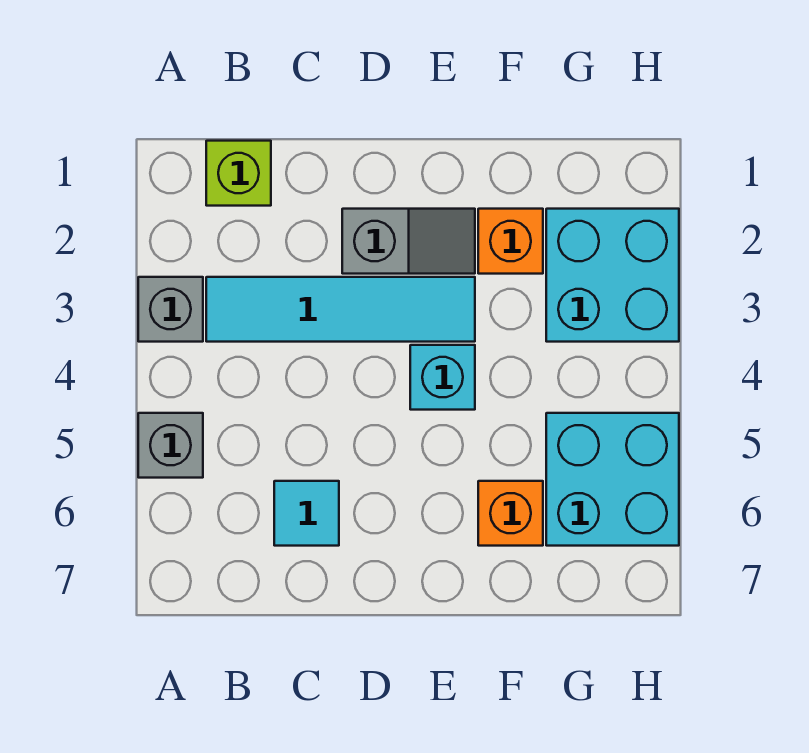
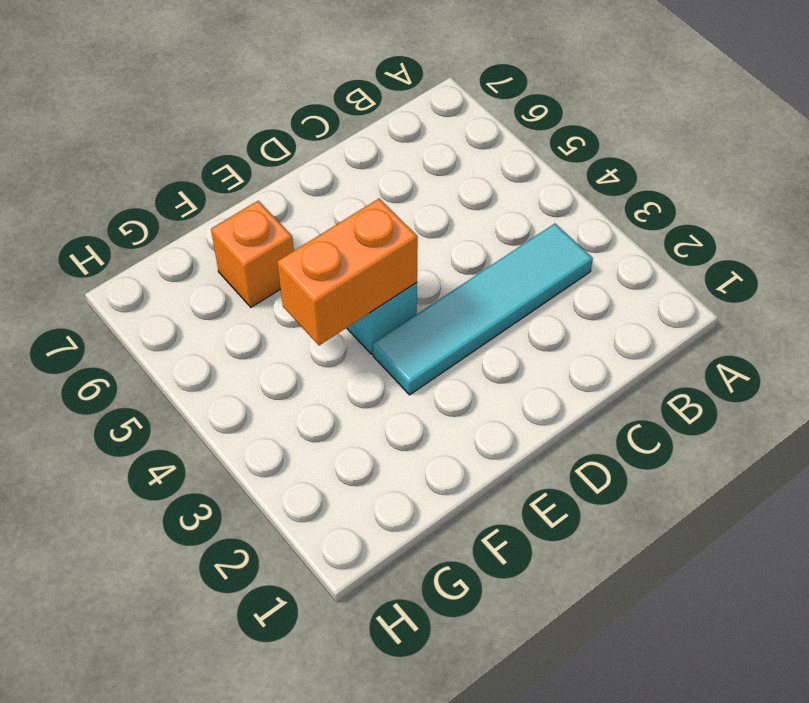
orange 1x2 brick [277,199,418,345] -> none
none -> grey 1x1 brick [138,277,203,342]
none -> grey 1x1 brick [138,413,203,478]

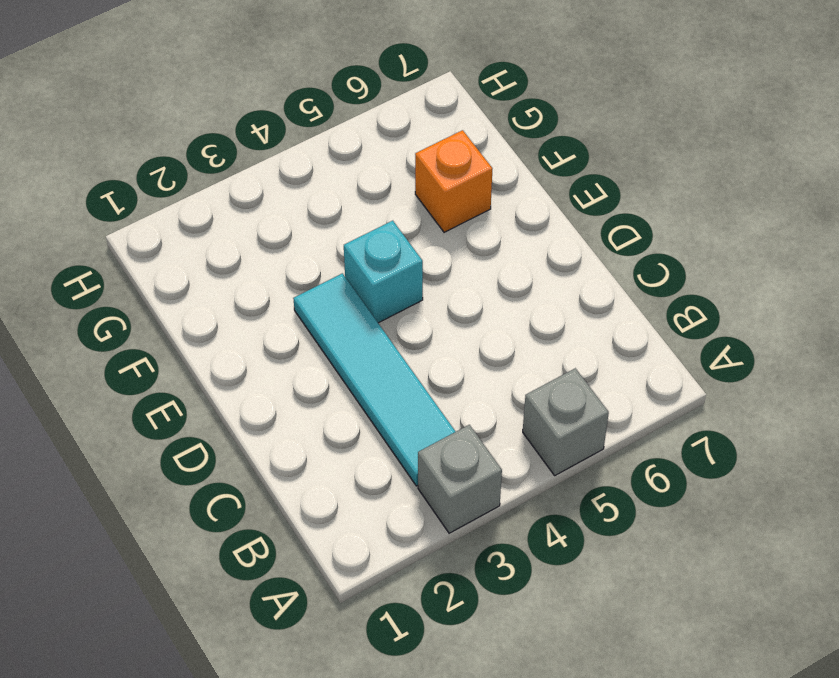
none -> lime 1x1 brick [206,141,271,206]
none -> cyan 1x1 tile [274,481,339,546]

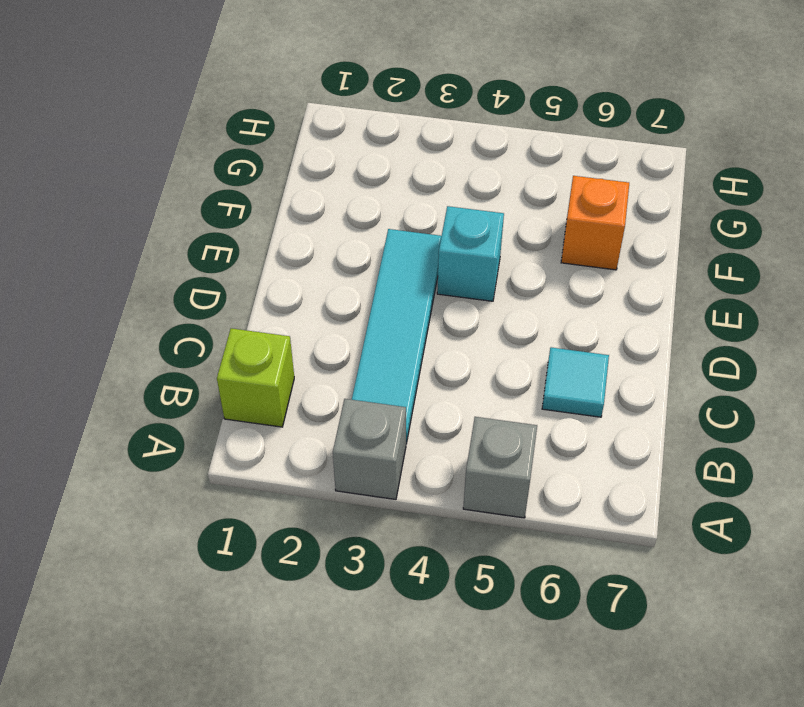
none -> grey 1x2 slope [342,209,475,274]
none -> orange 1x1 brick [478,209,543,274]

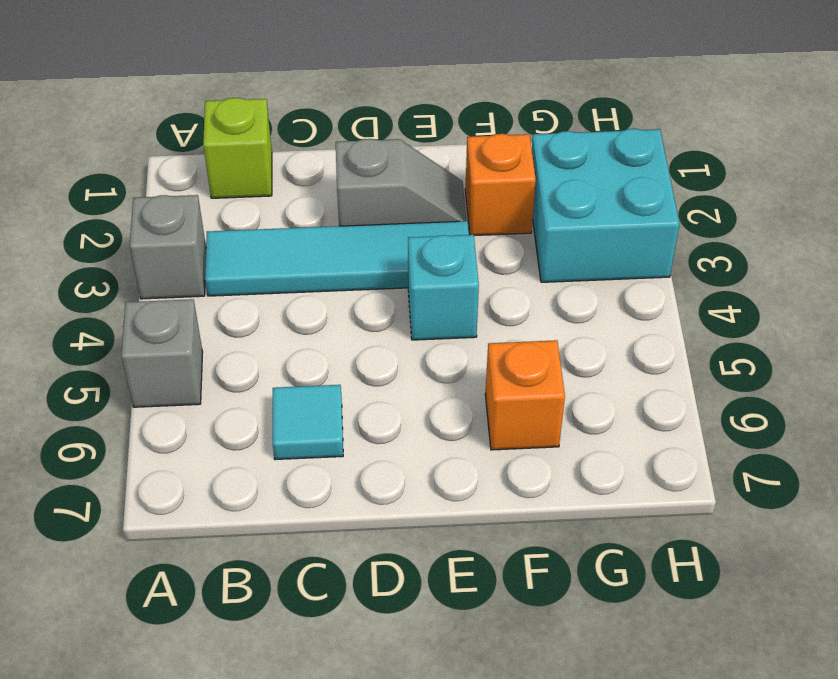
none -> cyan 2x2 brick [546,413,679,546]

